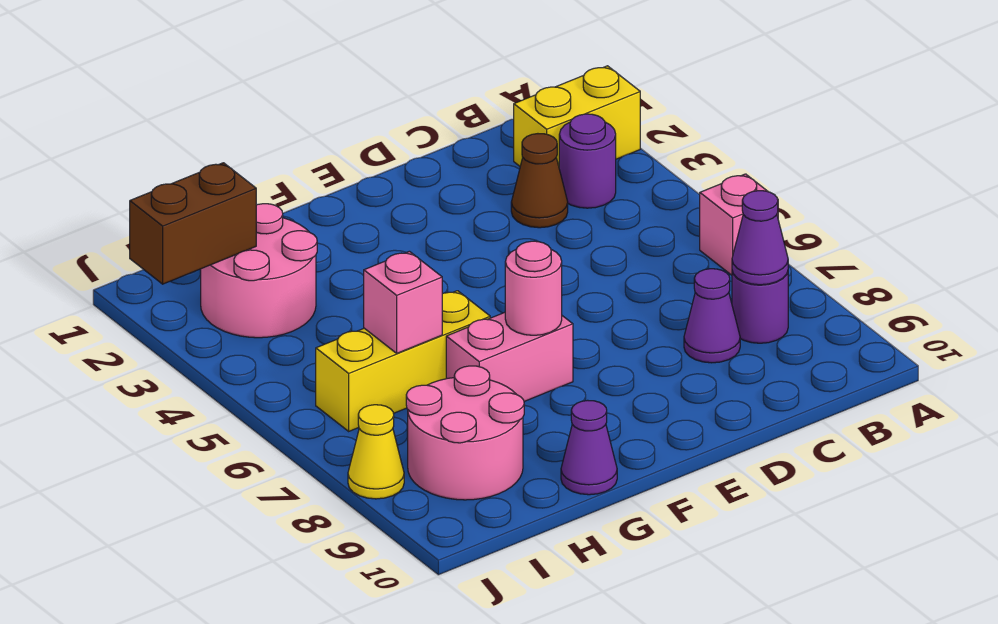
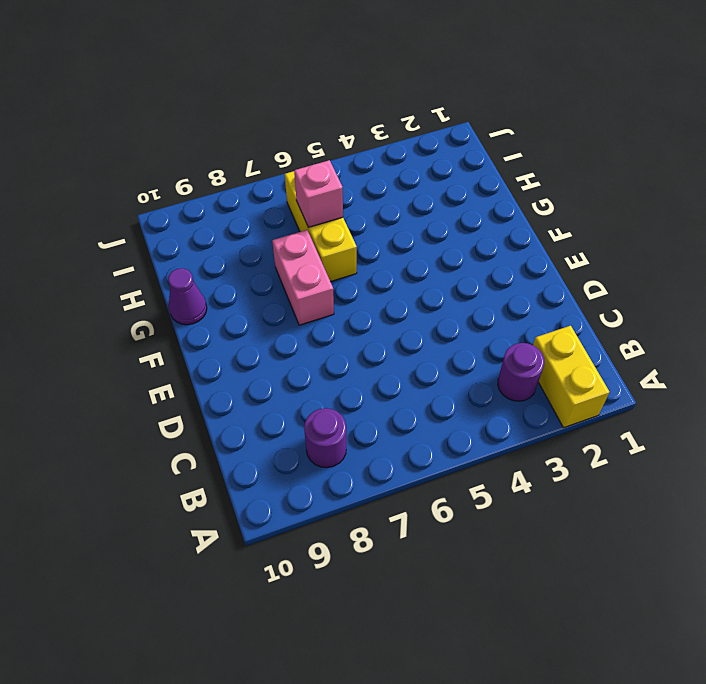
none -> pink 1x1 brick [700,174,778,275]
none -> brown 1x1 cone [511,134,568,228]
none -> purple 1x1 cone [684,269,740,363]

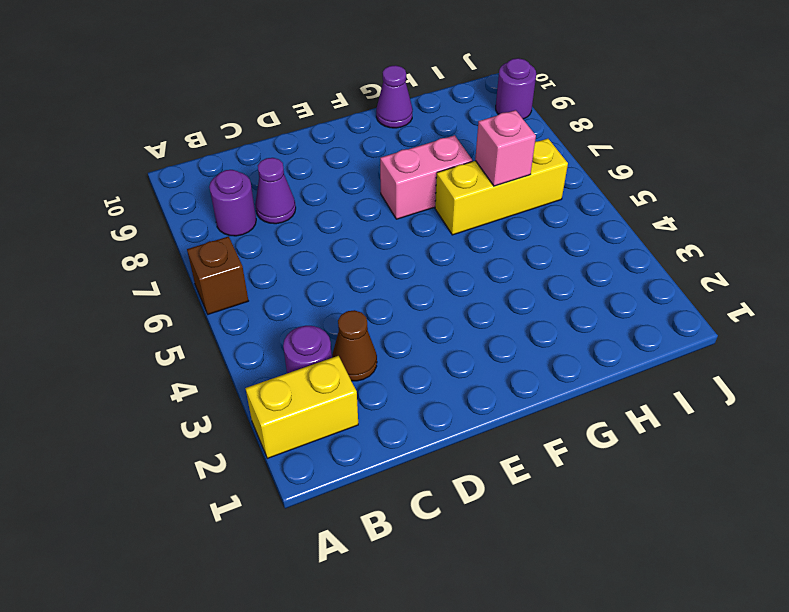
brown 1x1 brick [187,236,248,314] -> pink 1x1 brick [700,174,778,275]
purple 1x1 round brick [496,58,536,119] -> none
none -> pink 2x2 round brick [201,204,317,338]
none -> pink 2x2 round brick [406,366,524,500]
none -> yellow 1x1 cone [348,405,404,499]

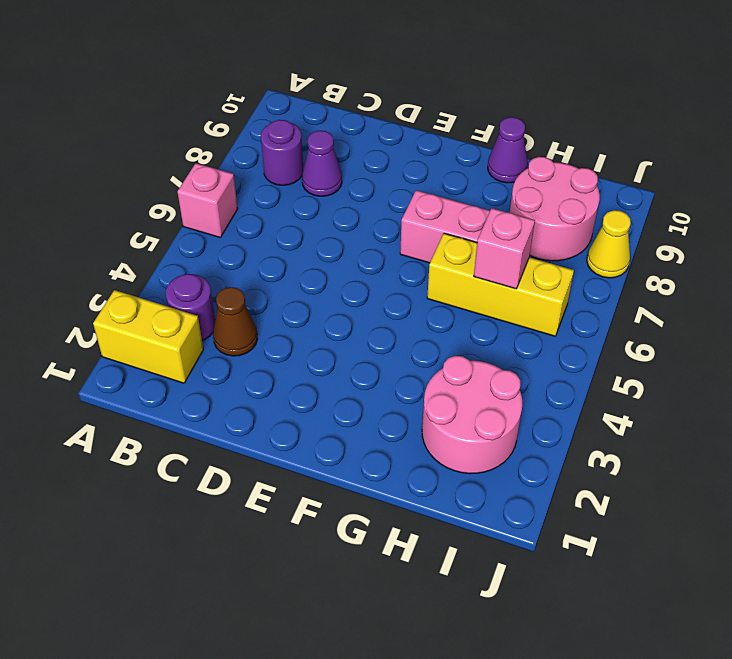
none -> purple 1x1 cone [732,191,788,285]
none -> pink 1x1 round brick [505,241,562,335]
none -> brown 1x2 brick [130,163,256,284]

